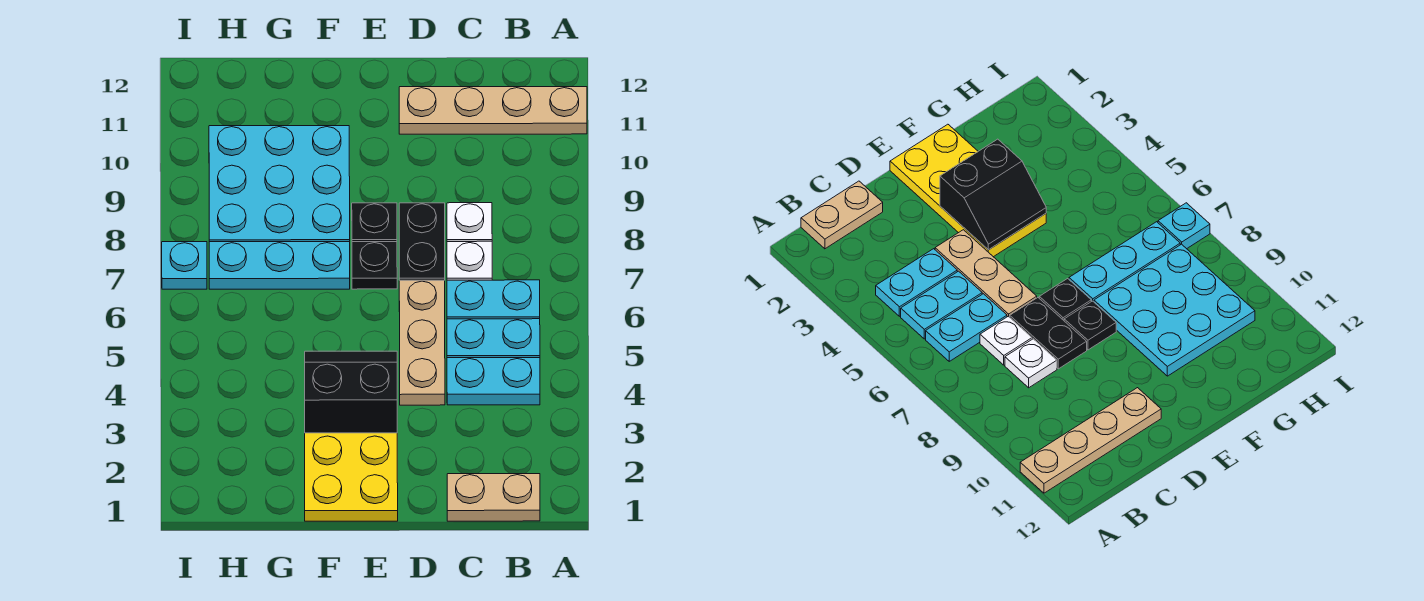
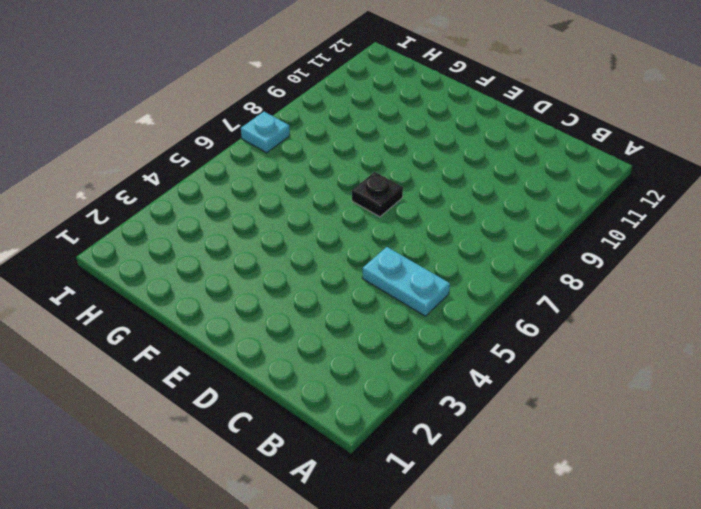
none -> tan 1x4 plate [399,87,587,134]
none -> tan 1x2 plate [447,474,540,521]
none -> cyan 1x2 plate [447,358,540,405]

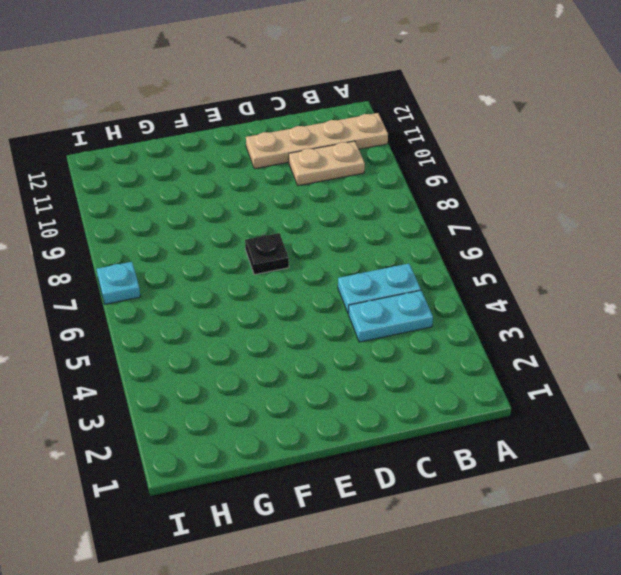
tan 1x2 plate [289,141,365,186] -> tan 1x2 plate moved to [447,474,540,521]
none -> cyan 1x2 plate [447,280,540,319]
none -> white 1x1 plate [447,241,492,280]
none -> white 1x1 plate [447,203,492,242]

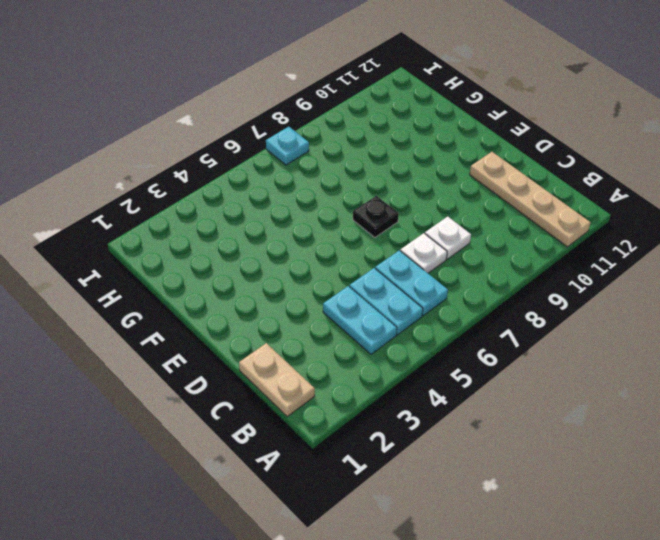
none -> tan 1x3 plate [399,280,445,405]
none -> black 1x2 plate [399,203,445,280]
none -> yellow 2x4 plate [305,433,398,521]

